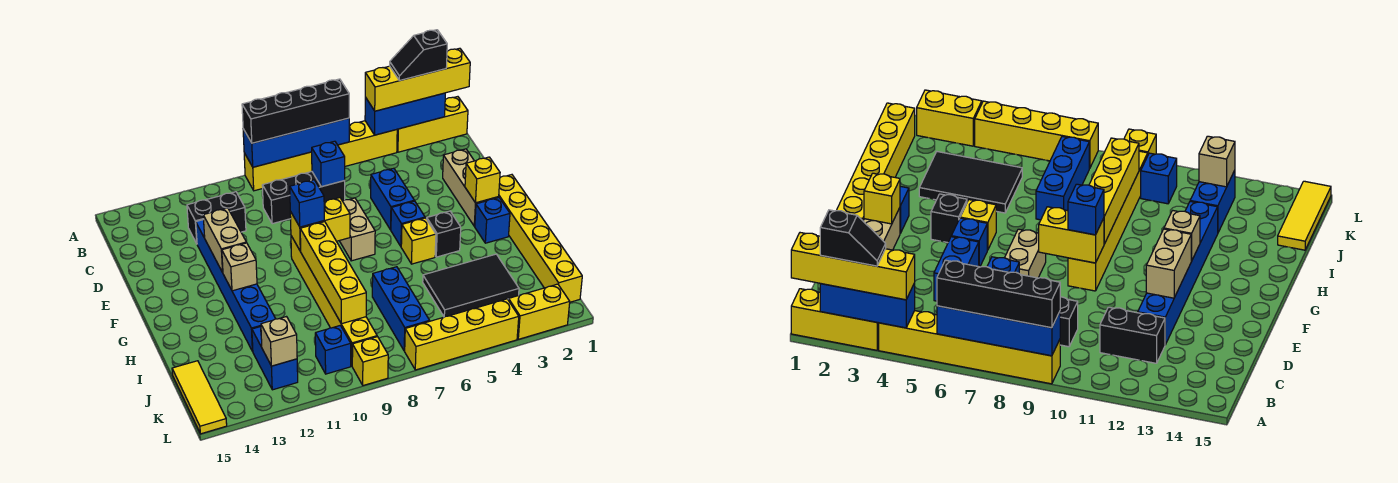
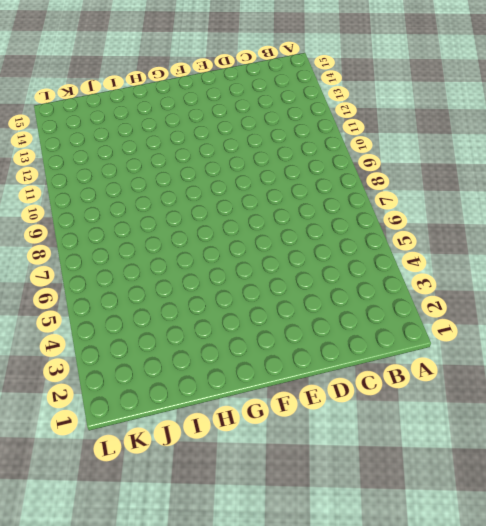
none -> yellow 1x3 brick [397,97,468,152]
none -> yellow 1x6 brick [244,121,397,191]
none -> black 1x3 brick [262,172,345,224]
none -> black 1x2 brick [187,192,246,243]

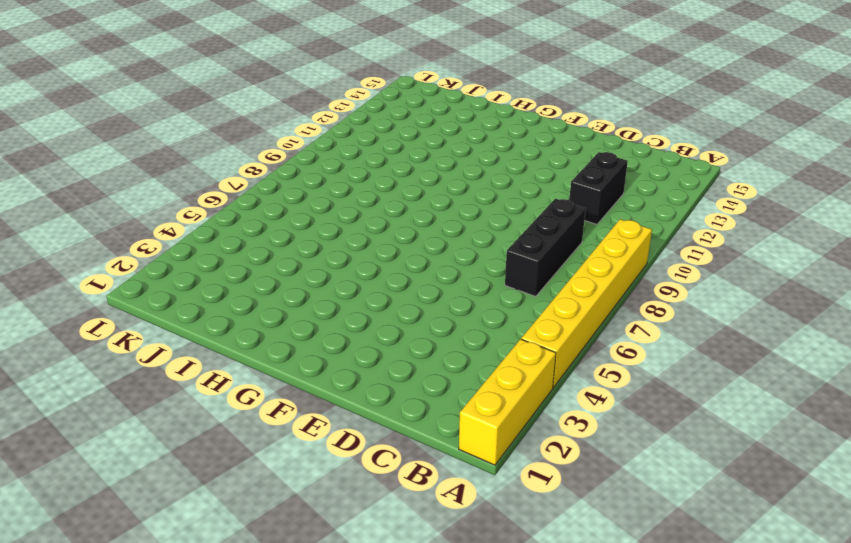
none -> tan 1x3 brick [443,149,499,226]
none -> blue 1x2 brick [371,168,414,230]
none -> blue 1x6 brick [196,220,276,351]
none -> tan 1x2 brick [340,198,375,261]

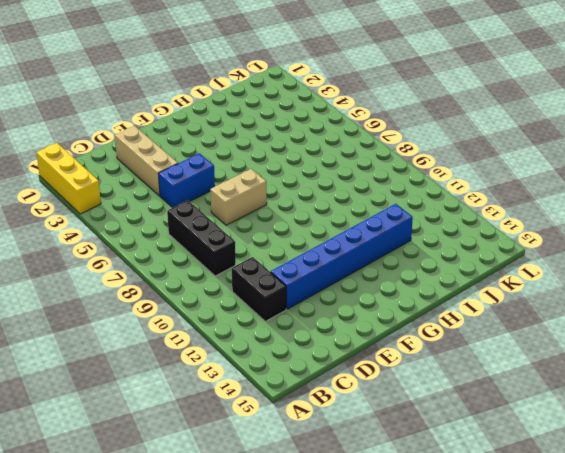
tan 1x3 brick [115,126,178,196] -> tan 1x3 brick turned to [443,149,499,226]
none -> yellow 1x6 brick [244,121,397,191]
none -> yellow 1x6 brick [498,175,582,302]
none -> blue 1x1 brick [391,201,425,246]
none -> yellow 1x6 brick [291,236,377,366]

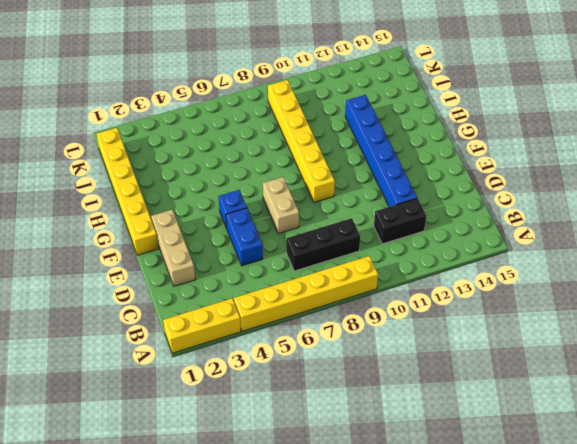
none -> blue 1x1 brick [475,198,510,243]
none -> black 1x1 brick [427,211,461,257]
none -> yellow 1x1 brick [401,218,436,264]
none -> black 2x3 tile [423,254,519,317]

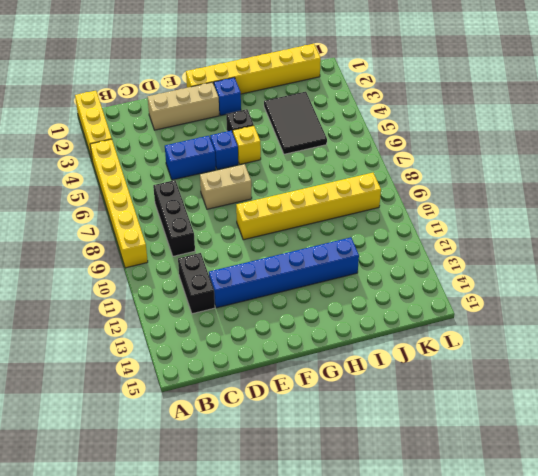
none -> blue 1x3 brick [372,267,429,351]
none -> blue 1x2 brick [252,327,298,390]
none -> yellow 1x3 tile [172,361,227,434]
none -> blue 1x1 brick [315,326,351,374]

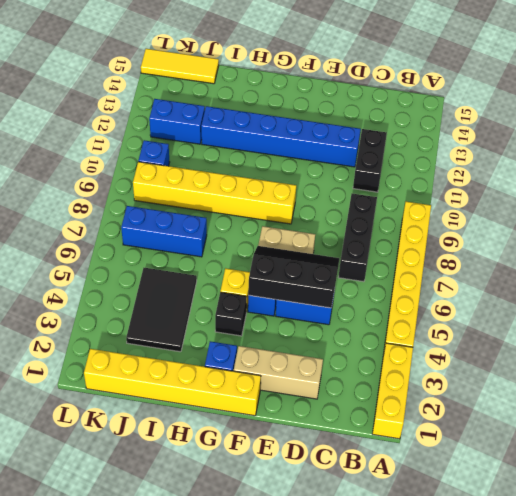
black 2x3 slope [248,246,339,308] -> none
none -> yellow 1x2 brick [508,284,570,339]
none -> yellow 1x4 brick [405,299,519,370]
none -> yellow 1x1 brick [352,337,388,386]
none -> blue 1x3 brick [365,93,445,135]

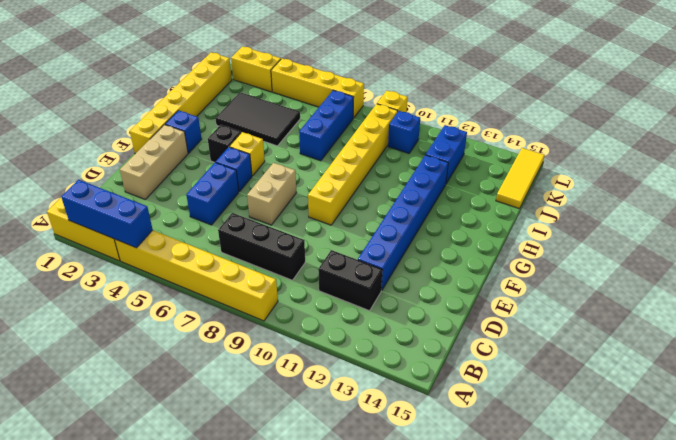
none -> blue 1x4 brick [243,118,349,167]
none -> blue 1x1 brick [312,141,345,187]
none -> tan 1x2 brick [203,208,246,272]
none -> yellow 1x1 brick [465,157,500,203]

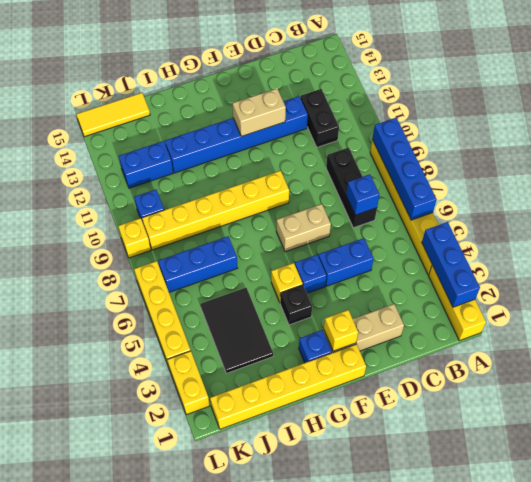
none -> yellow 1x2 brick [290,198,350,251]
none -> yellow 1x4 brick [300,222,366,324]
none -> tan 1x1 brick [222,243,257,291]
none -> tan 1x1 brick [261,317,297,366]

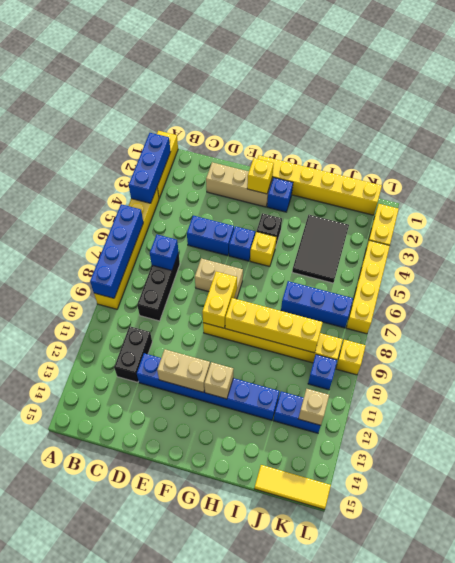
none -> yellow 1x4 brick [365,48,470,111]
none -> black 1x4 brick [242,79,349,143]
none -> blue 1x1 brick [290,180,324,227]
none -> black 1x2 slope [390,30,447,81]

